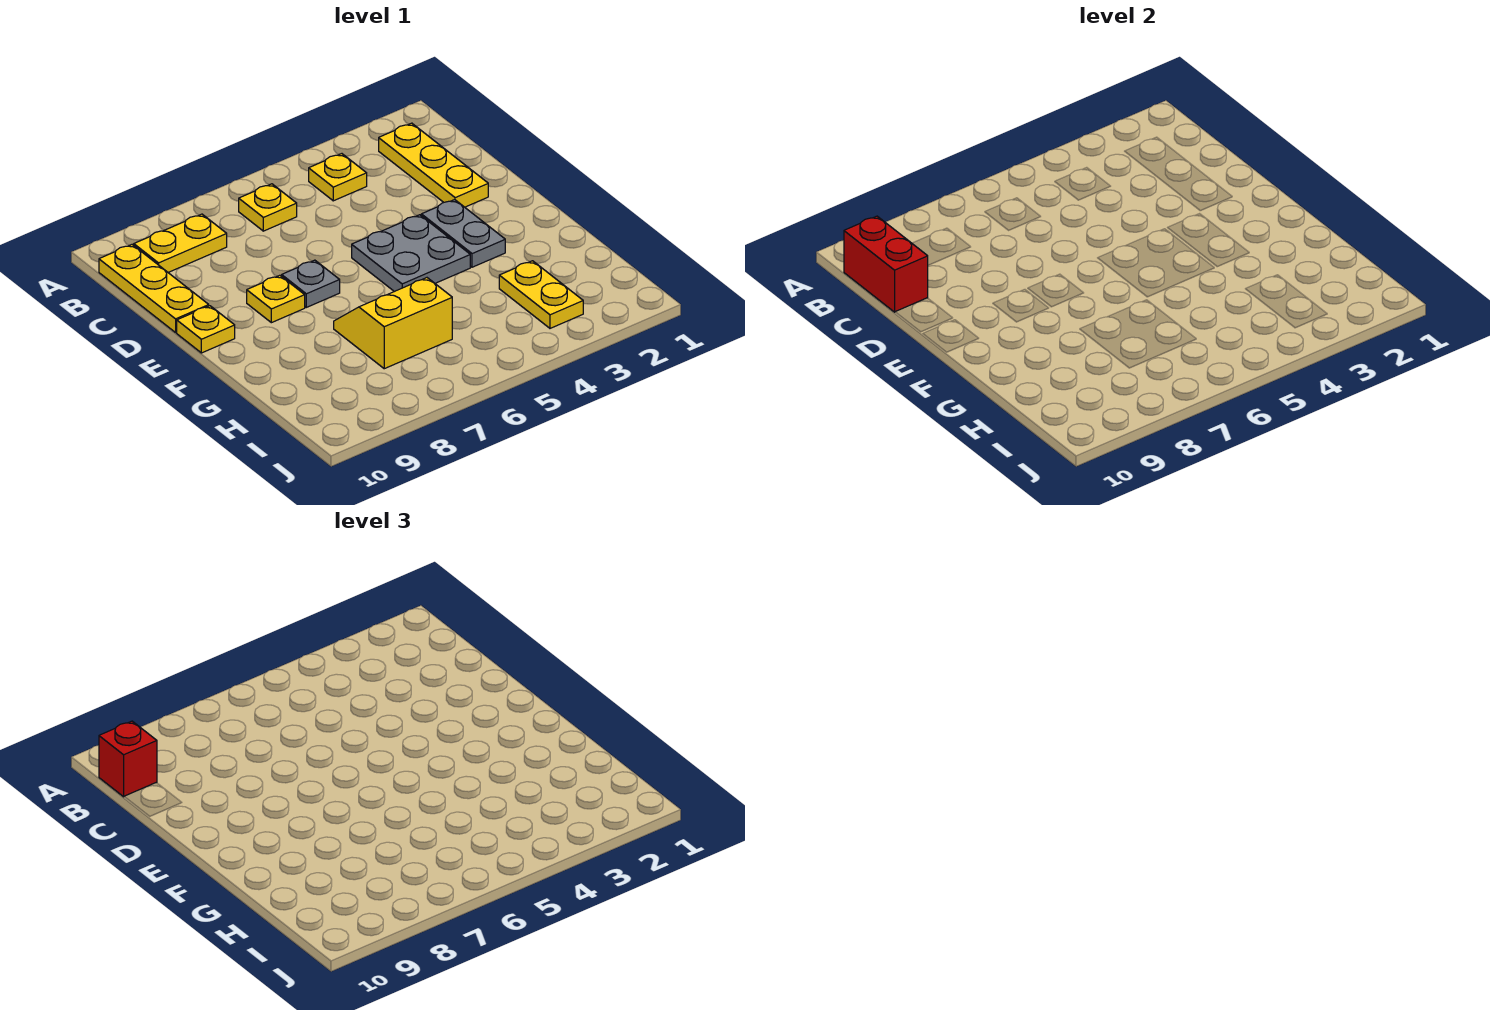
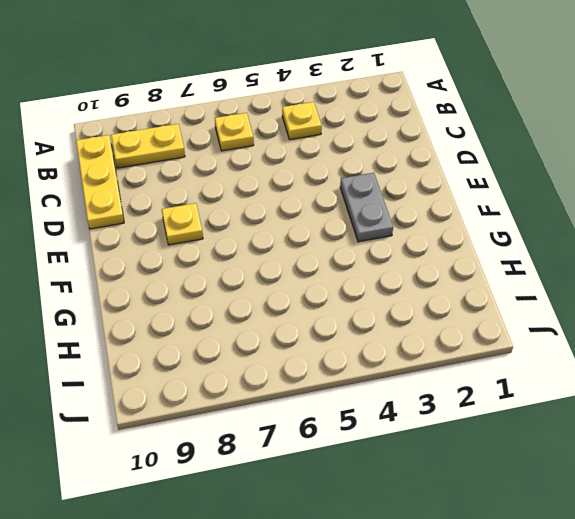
none -> yellow 1x3 plate [379,123,488,207]
none -> grey 2x2 plate [352,215,470,292]
none -> grey 1x1 plate [282,260,340,307]

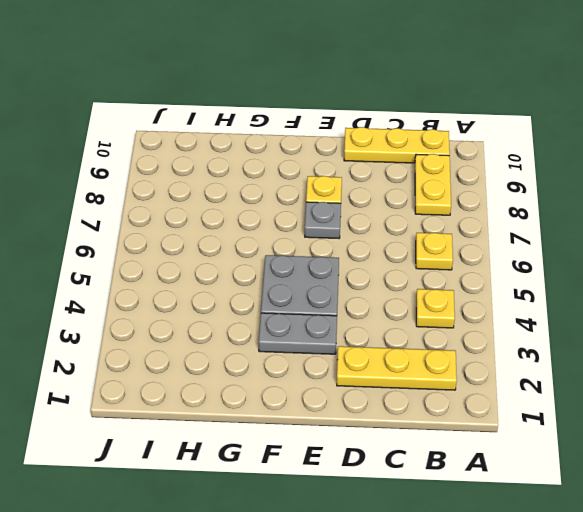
none -> yellow 1x1 plate [177,306,235,353]
none -> yellow 2x2 slope [334,278,452,369]
none -> yellow 1x2 plate [499,261,583,328]

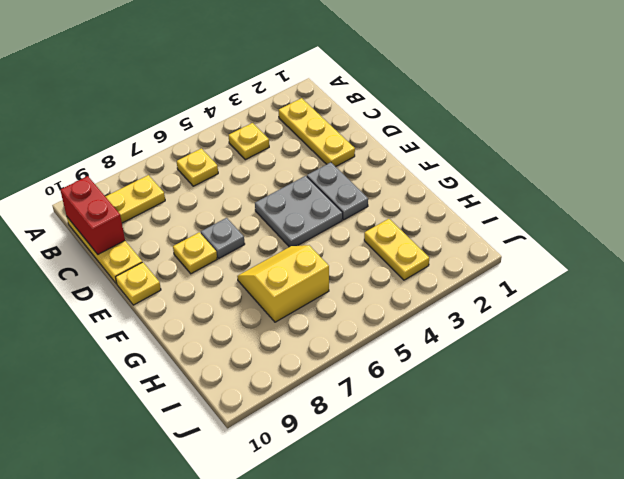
none -> red 1x1 brick [99,721,157,797]

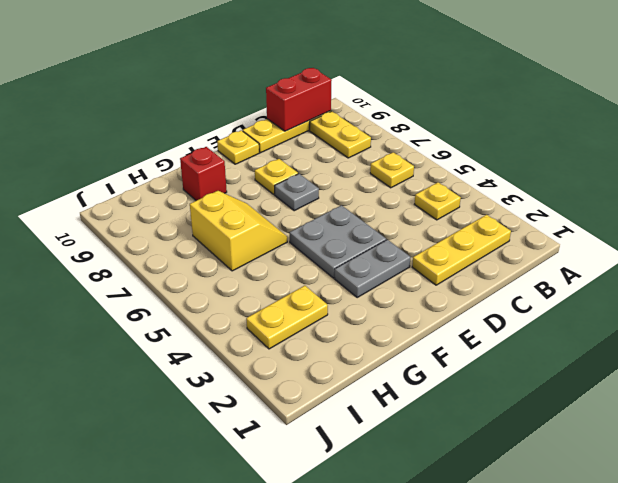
red 1x1 brick [180,147,227,201] -> red 1x1 brick moved to [99,721,157,797]

